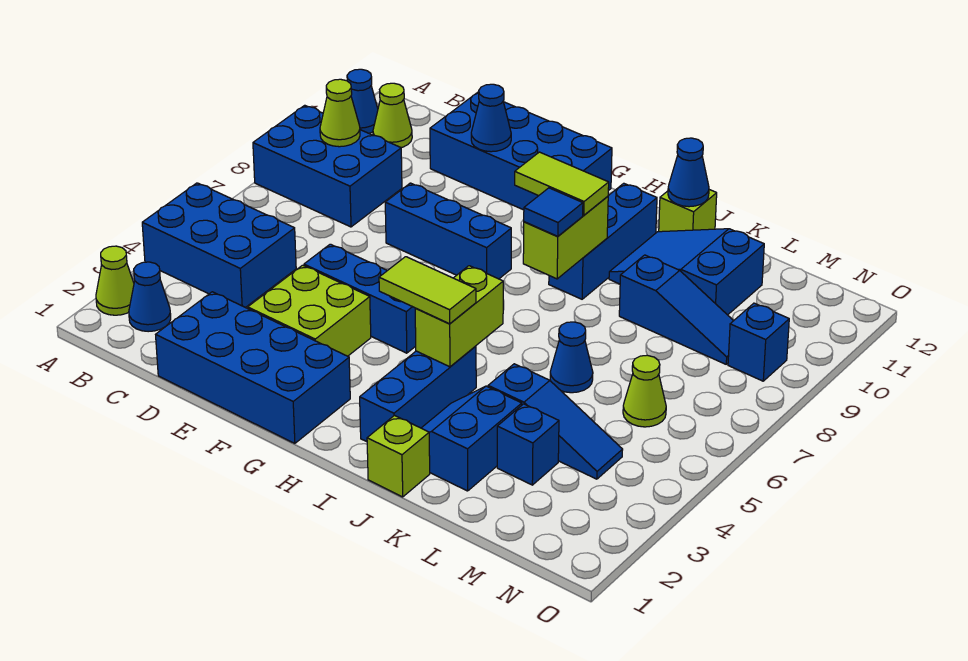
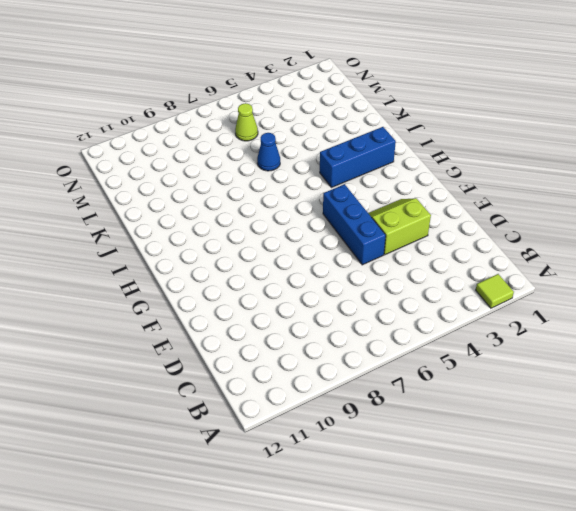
lime 1x1 tile [476,274,514,308] -> lime 1x1 cone [96,246,134,315]
lime 2x2 slope [368,198,431,255] -> lime 2x2 brick [248,265,371,356]
none -> blue 2x3 brick [142,183,296,308]
none -> blue 2x3 brick [253,105,402,227]
none -> blue 1x1 cone [347,69,378,133]
none -> blue 1x1 cone [129,262,171,332]

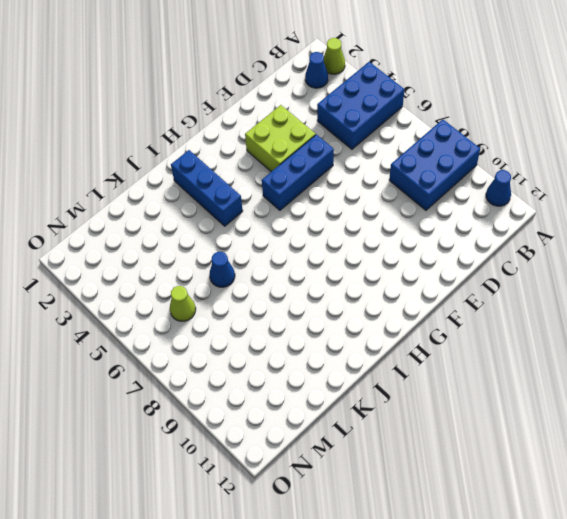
none -> lime 1x1 cone [373,83,412,148]
none -> blue 2x4 brick [156,292,350,443]
none -> blue 2x4 brick [430,92,612,210]
none -> blue 1x3 brick [385,183,511,279]

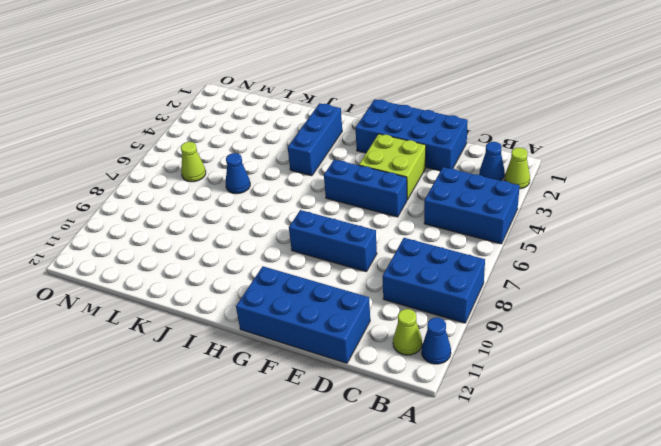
none -> blue 1x3 brick [549,183,657,299]
none -> lime 1x1 brick [367,416,430,497]
none -> blue 2x2 slope [422,386,522,491]
none -> blue 2x3 slope [609,229,764,315]

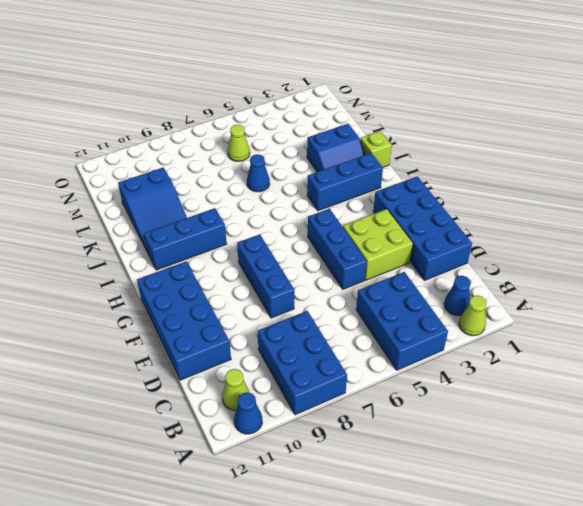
none -> lime 1x1 brick [659,190,717,232]
none -> blue 1x3 slope [488,364,623,479]
none -> blue 1x3 slope [619,255,733,364]
none -> blue 1x1 brick [497,404,559,485]

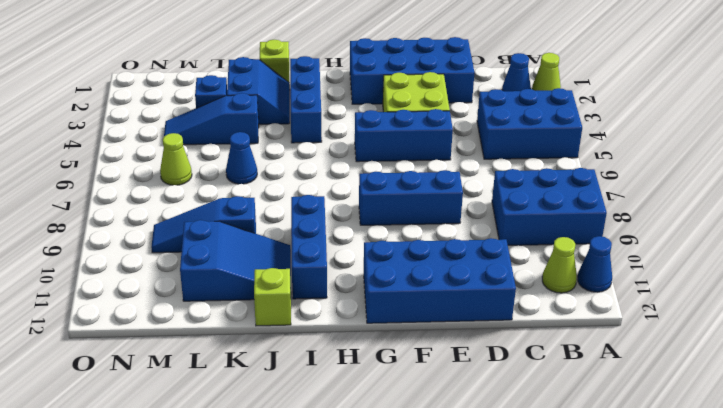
none -> blue 1x1 brick [728,303,789,381]
none -> lime 1x1 cone [320,79,360,147]
none -> blue 1x1 cone [471,84,511,152]
none -> lime 1x2 brick [415,266,503,367]

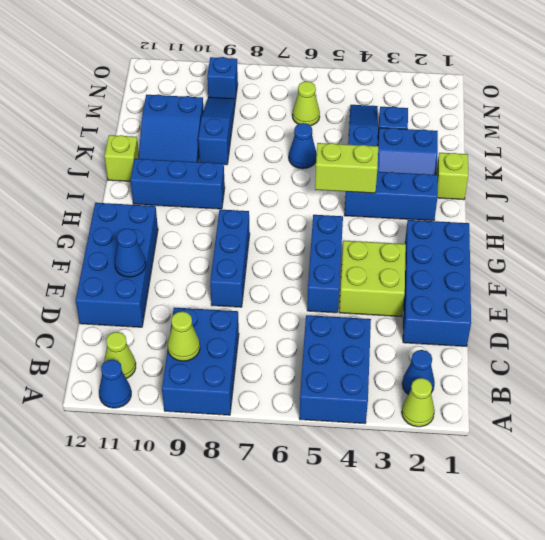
none -> lime 1x2 brick [523,196,608,279]
none -> blue 1x1 cone [668,138,709,207]
none -> lime 1x2 tile [379,257,476,324]
none -> lime 1x2 tile [515,152,609,215]

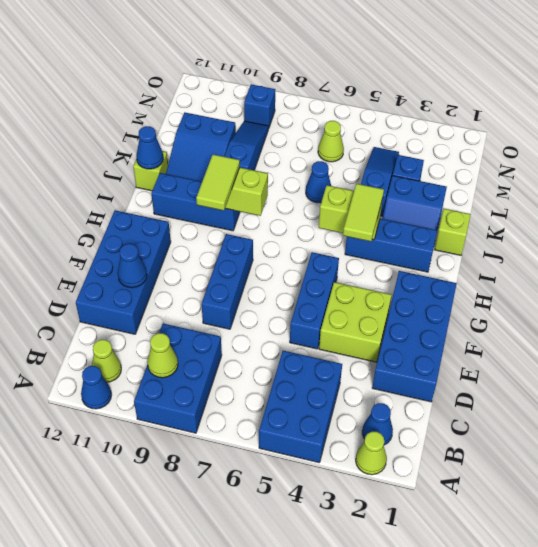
none -> blue 1x1 tile [524,188,583,236]

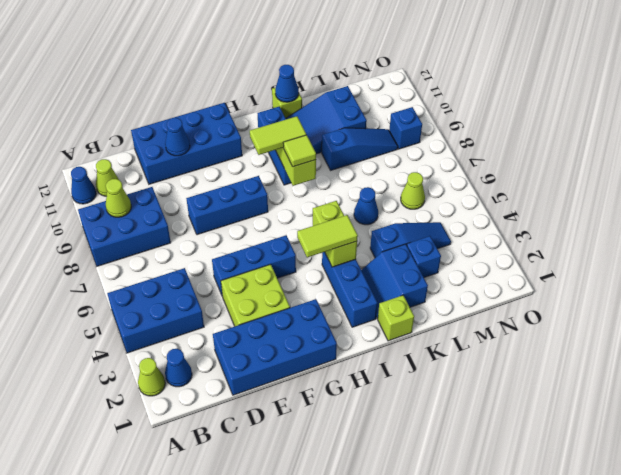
lime 1x1 tile [283,135,316,167] -> blue 1x1 tile [524,188,583,236]

